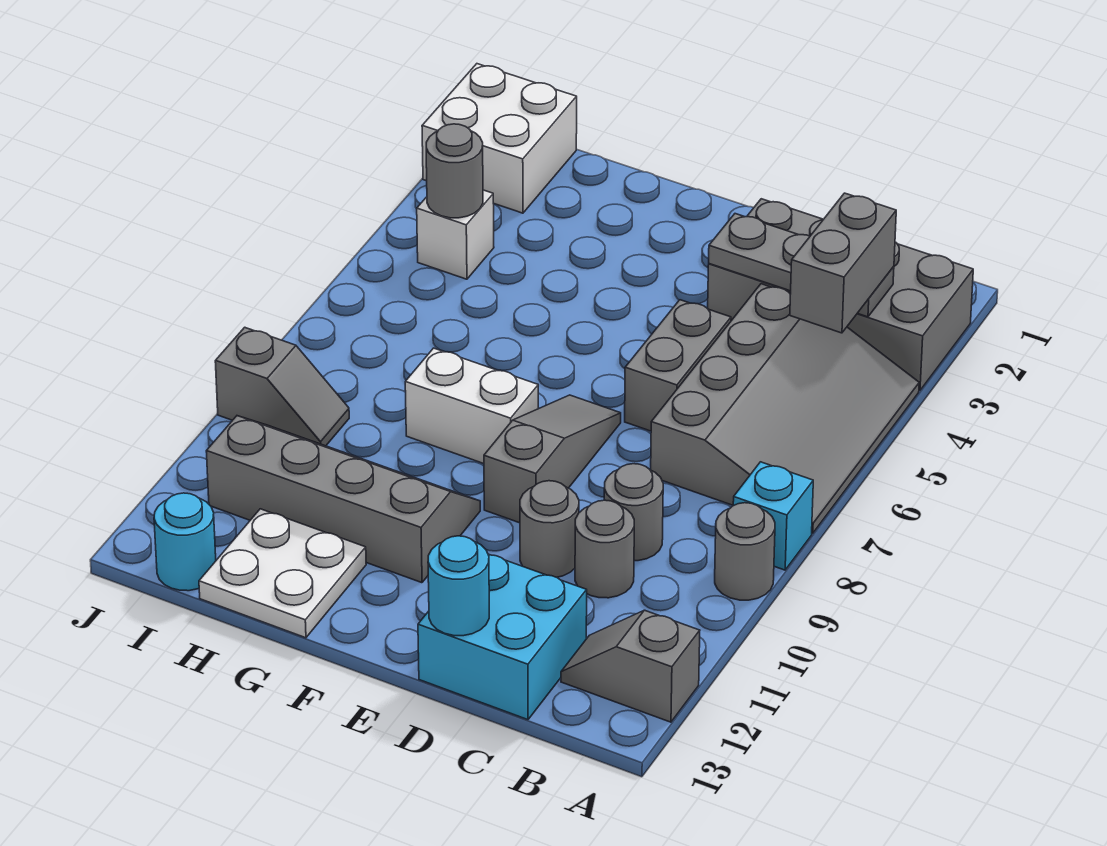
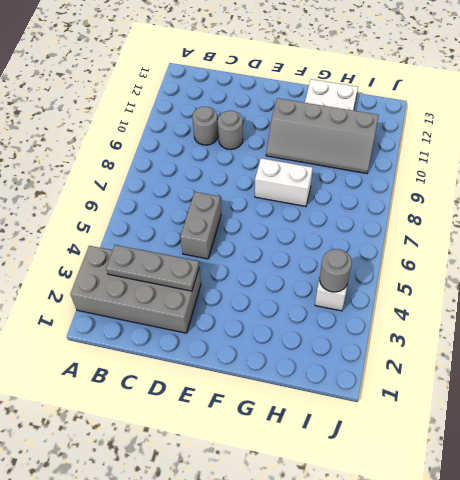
none -> grey 3x4 slope [651,284,919,533]
none -> cyan 1x1 brick [733,462,813,570]
none -> grey 1x1 round brick [715,503,775,600]

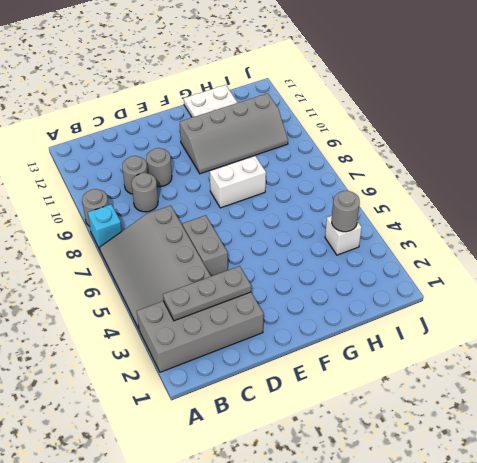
none -> grey 1x2 slope [561,610,700,722]
none -> cyan 2x2 brick [418,554,587,720]
none -> grey 1x3 slope [484,395,621,523]

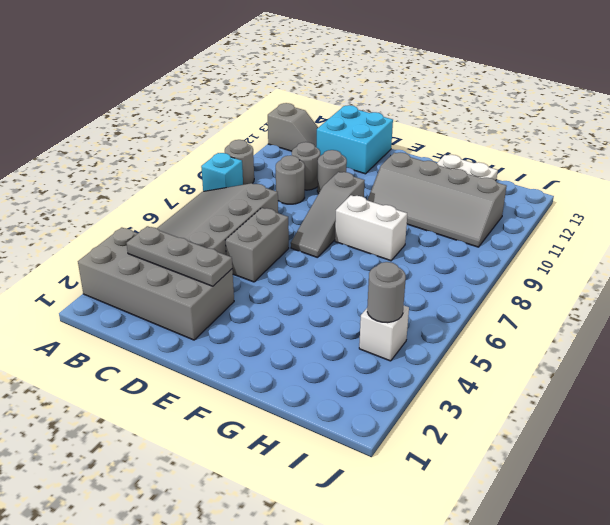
none -> white 2x2 brick [422,64,577,213]
none -> grey 1x2 slope [215,327,349,446]
none -> cyan 1x1 round brick [154,493,216,591]

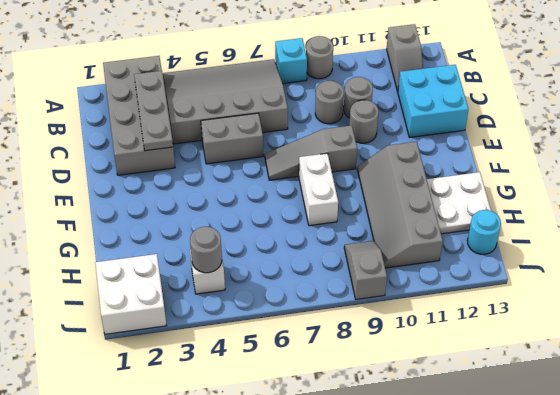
none -> cyan 1x1 round brick [428,536,489,636]
none -> grey 1x2 brick [790,193,896,333]

